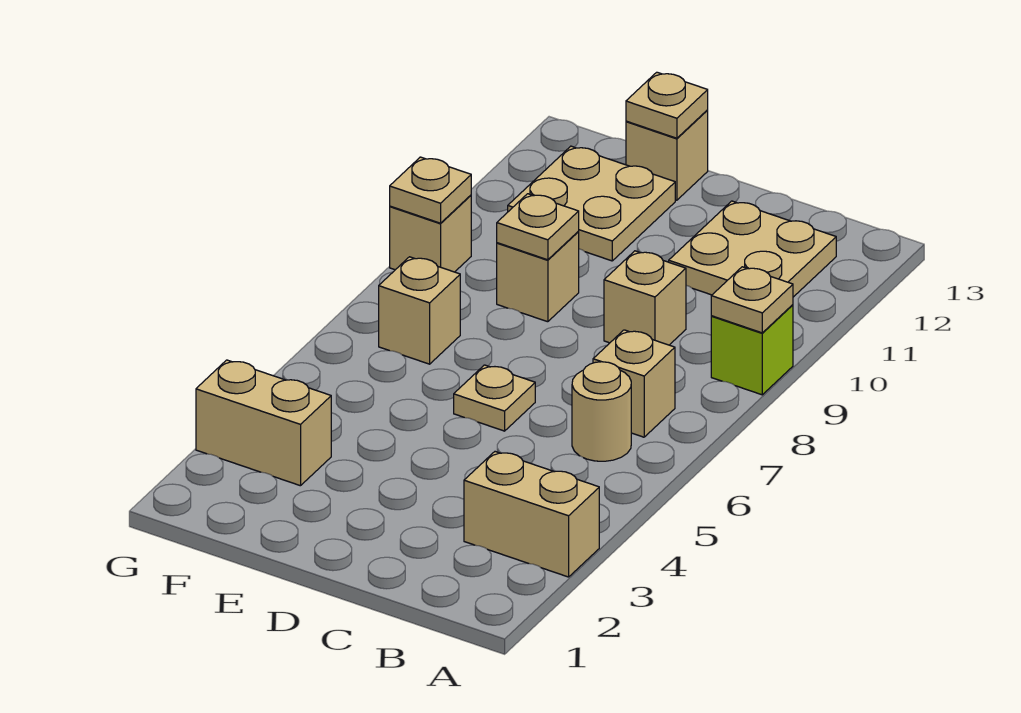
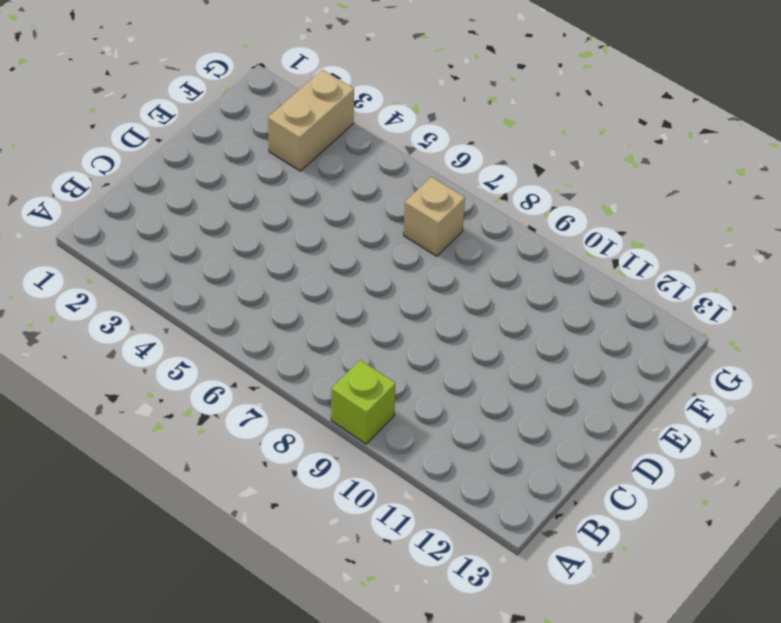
none -> tan 1x2 brick [464,452,599,577]
none -> tan 1x1 round brick [572,362,631,461]
none -> tan 1x1 brick [593,330,675,437]

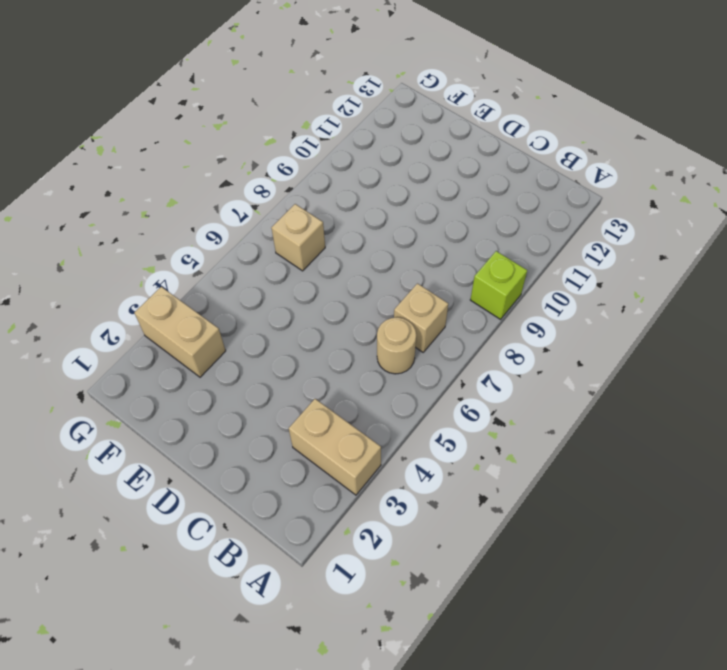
none -> tan 2x2 plate [669,201,836,297]
none -> tan 1x1 brick [604,251,686,345]
none -> tan 1x1 plate [454,365,535,431]

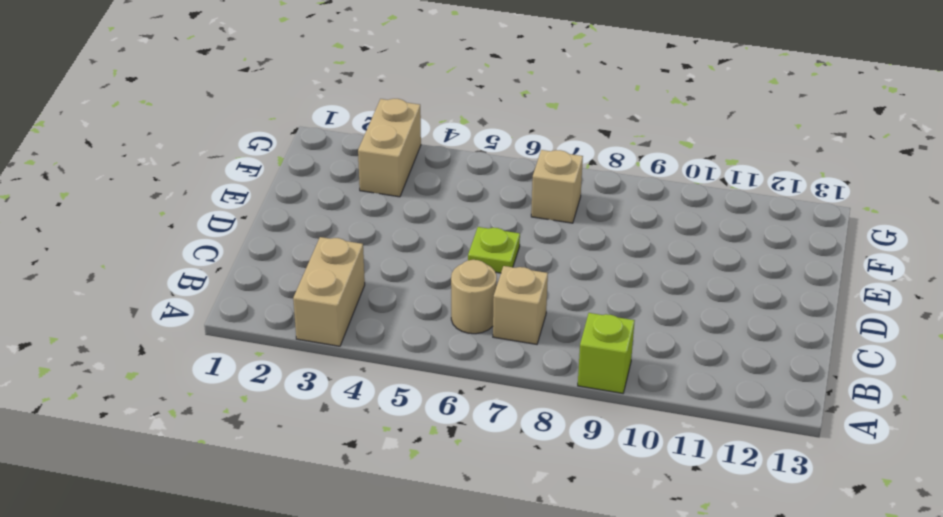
lime 1x1 plate [468,227,520,273] -> tan 1x1 plate [454,365,535,431]
none -> tan 2x2 plate [669,201,836,297]
none -> tan 1x1 brick [604,251,686,345]
none -> tan 1x1 brick [497,232,579,322]

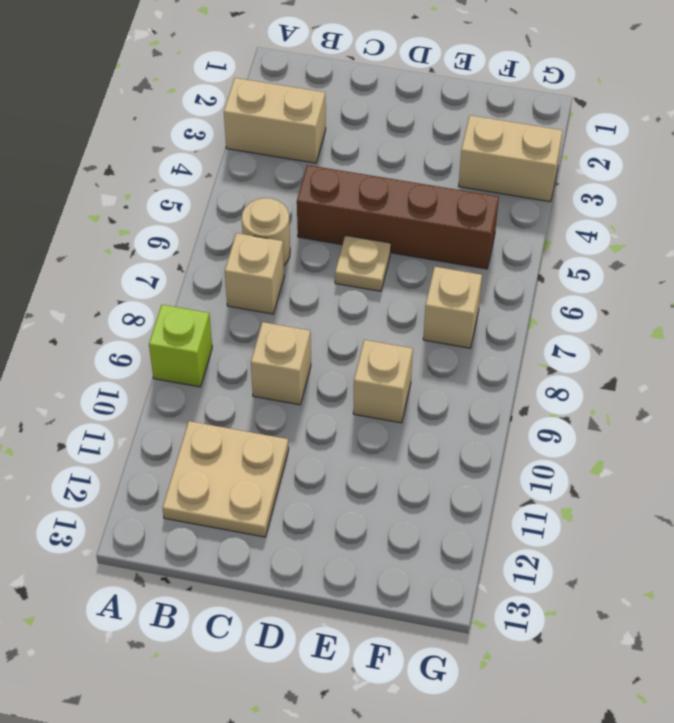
brown 1x4 brick [297,165,499,269] -> none
none -> tan 2x2 plate [508,146,675,261]
none -> tan 1x1 brick [626,110,708,200]
none -> tan 1x1 brick [390,195,471,272]

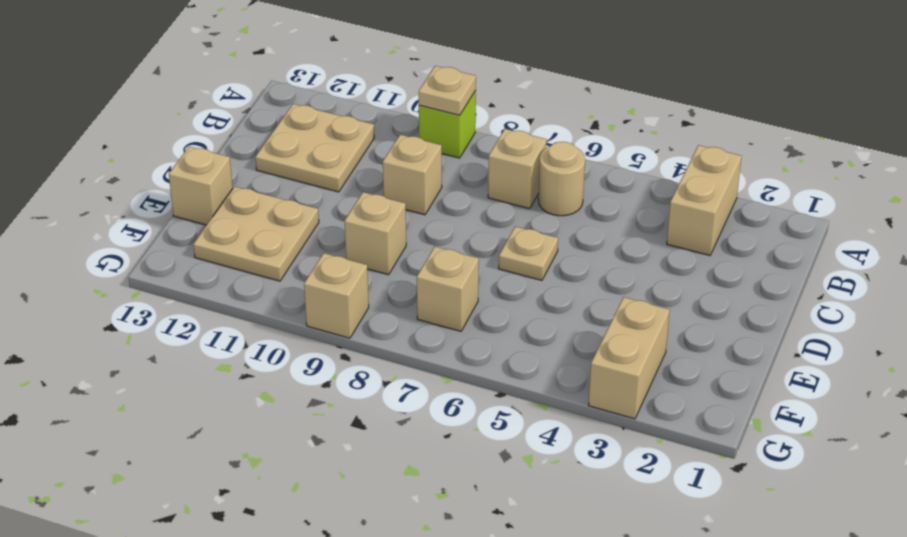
none -> tan 1x1 plate [497,194,579,260]
none -> tan 1x1 plate [626,72,708,138]
none -> tan 1x1 plate [390,157,471,223]

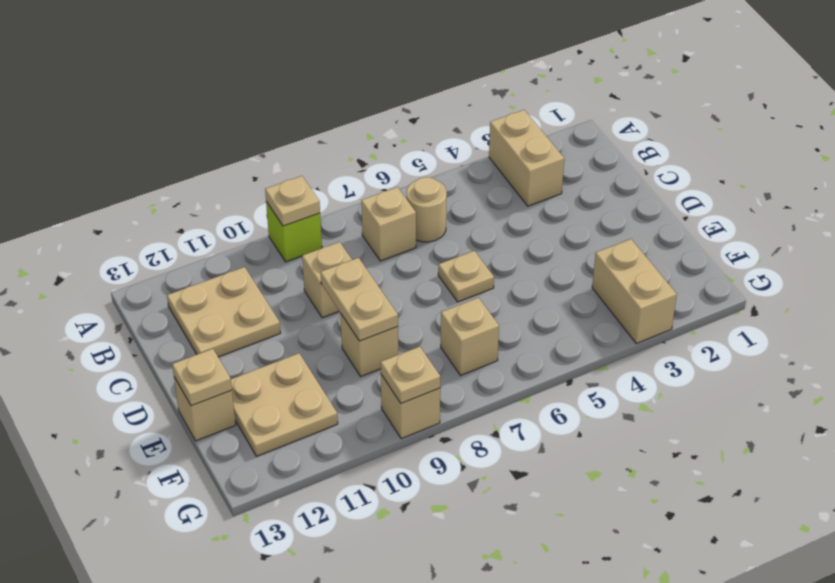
tan 1x2 plate [321,258,398,341] -> tan 1x1 plate [497,194,579,260]

